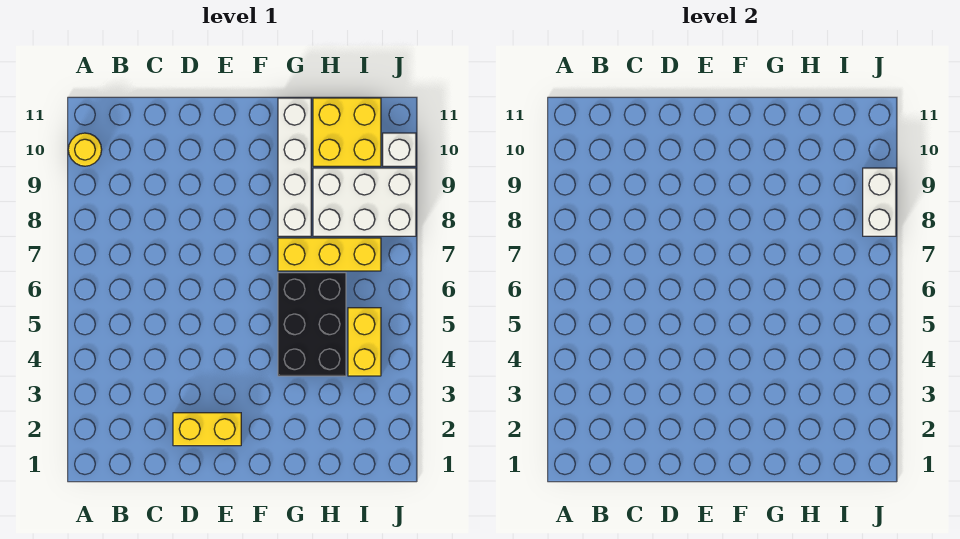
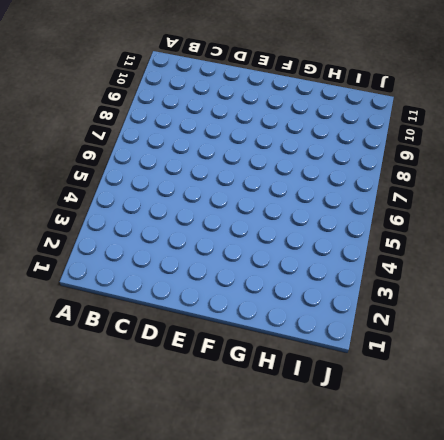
none -> yellow 1x1 round brick [68,133,102,166]
none -> yellow 1x2 brick [173,413,241,446]

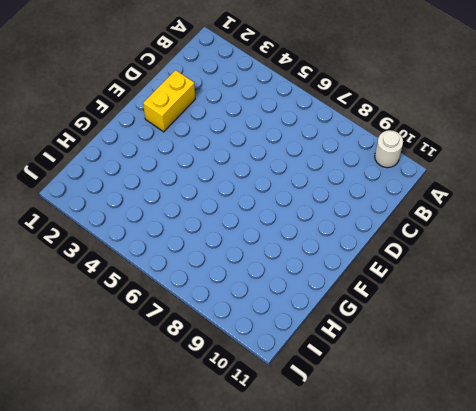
white 1x1 round brick [375,130,403,168] -> yellow 1x1 round brick [68,133,102,166]
none -> black 2x3 brick [278,273,346,376]
none -> yellow 1x3 brick [278,238,381,271]

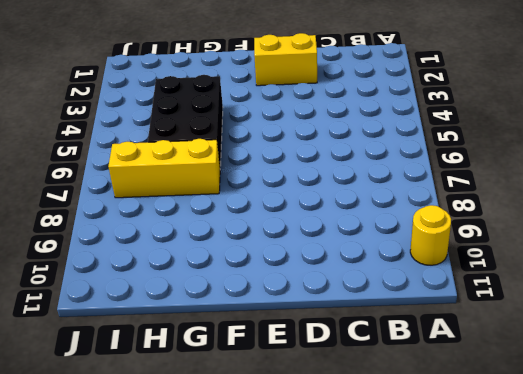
none -> white 1x4 brick [278,98,311,236]
none -> white 2x3 brick [313,168,416,236]

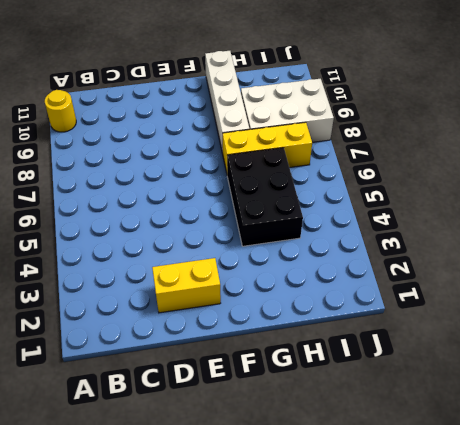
none -> yellow 2x2 brick [313,98,381,166]
none -> yellow 1x2 brick [348,308,381,376]

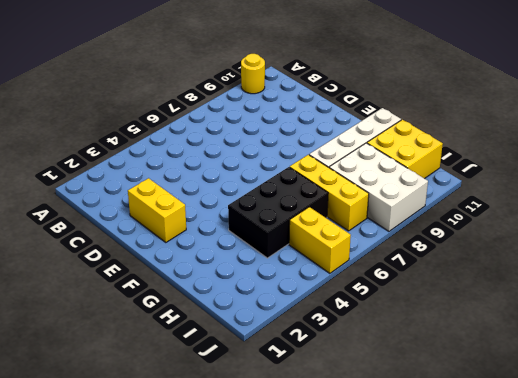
yellow 1x2 brick [289,207,351,273] -> yellow 1x2 brick turned to [348,308,381,376]
none -> white 1x1 brick [383,133,416,166]
none -> white 1x2 brick [863,168,896,236]

